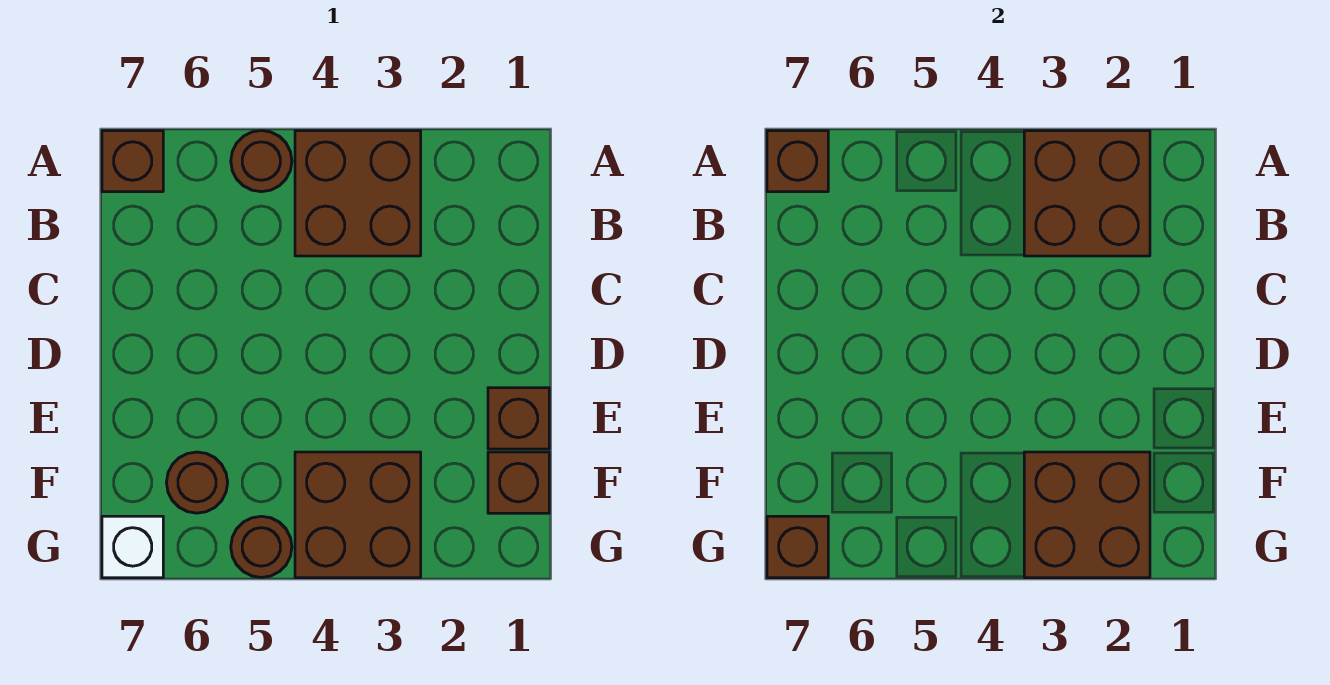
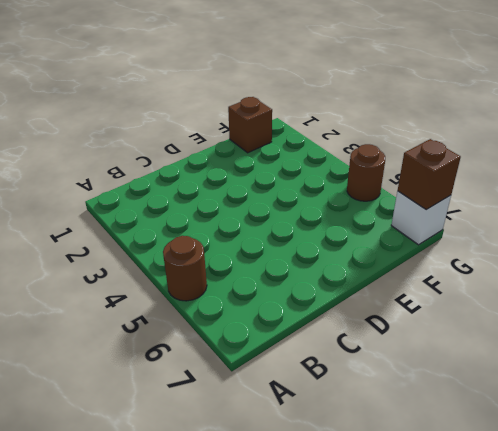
none -> brown 2x2 brick [295,131,421,256]
none -> brown 1x1 brick [102,131,163,192]
none -> brown 1x1 brick [488,388,549,449]

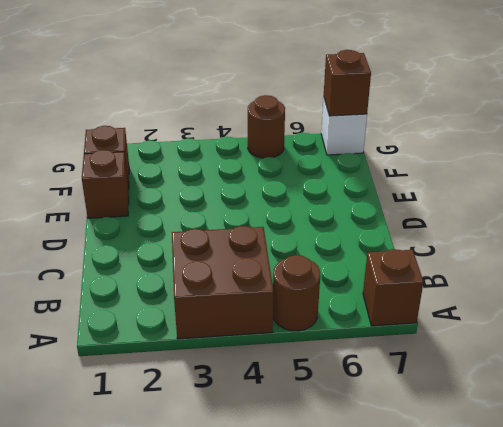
none -> brown 2x2 brick [295,452,421,578]
none -> brown 1x1 round brick [166,452,228,513]
none -> brown 2x2 brick [1024,131,1150,256]

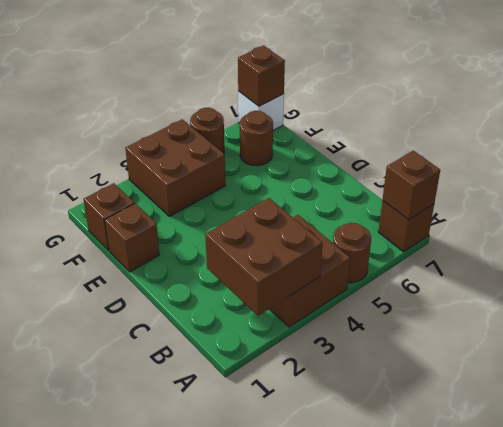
none -> brown 2x2 brick [1024,452,1150,578]

